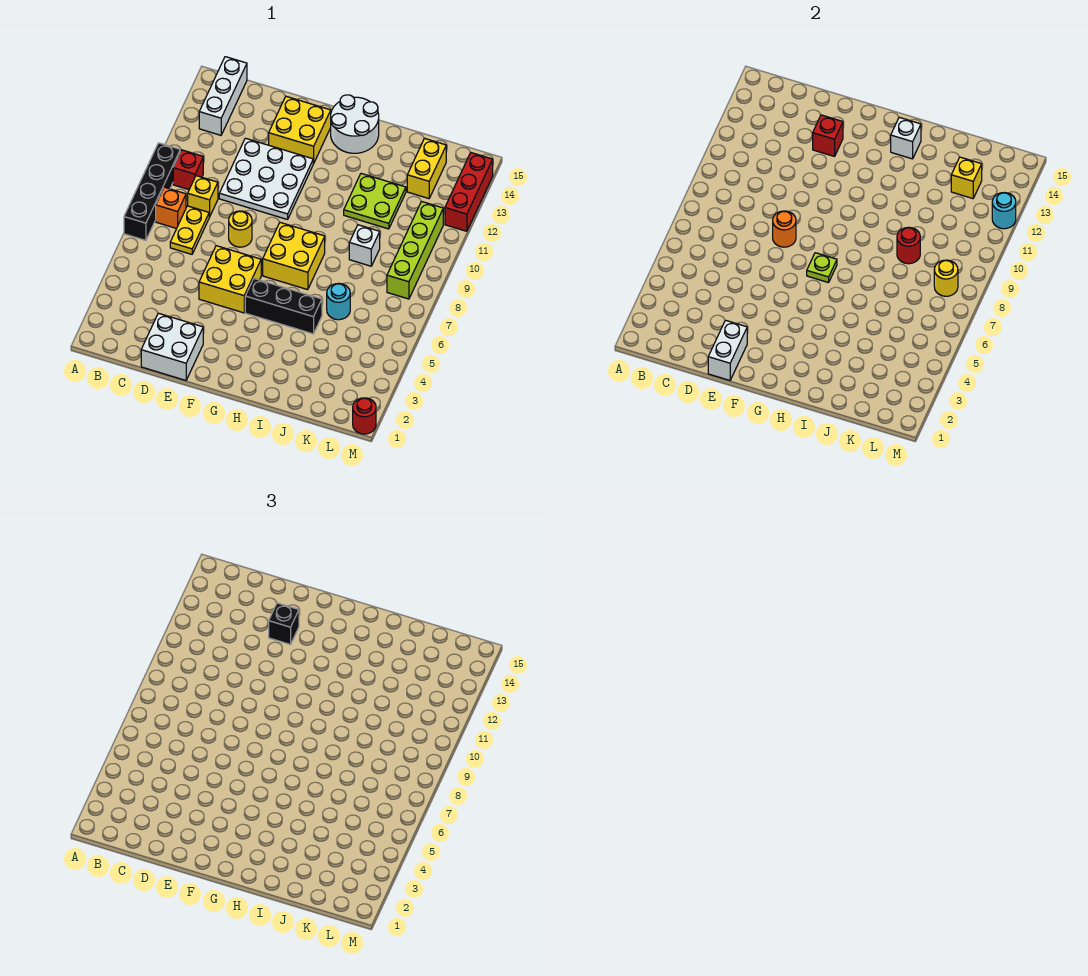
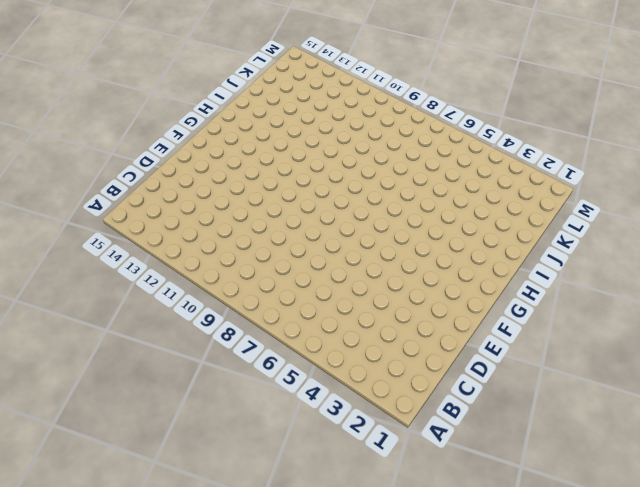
none -> black 1x4 brick [124,143,180,240]
none -> orange 1x1 brick [156,187,186,229]
none -> red 1x1 brick [173,150,203,190]
none -> white 1x3 brick [199,57,247,135]

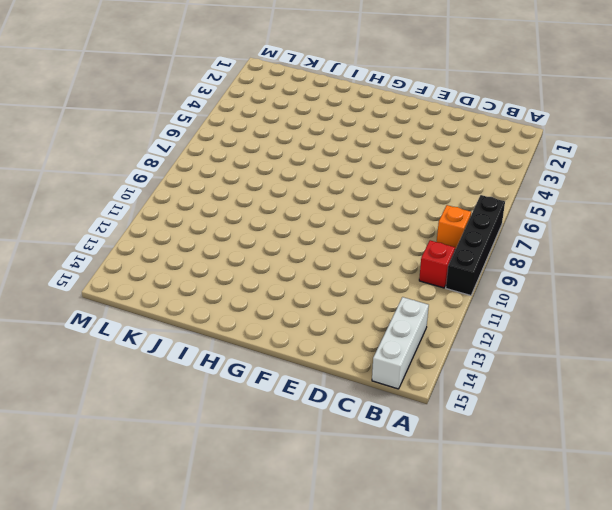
none -> yellow 1x2 plate [170,206,209,254]
none -> yellow 1x1 brick [188,176,218,217]
none -> white 2x2 brick [141,313,203,380]
none -> white 3x3 plate [219,138,314,220]

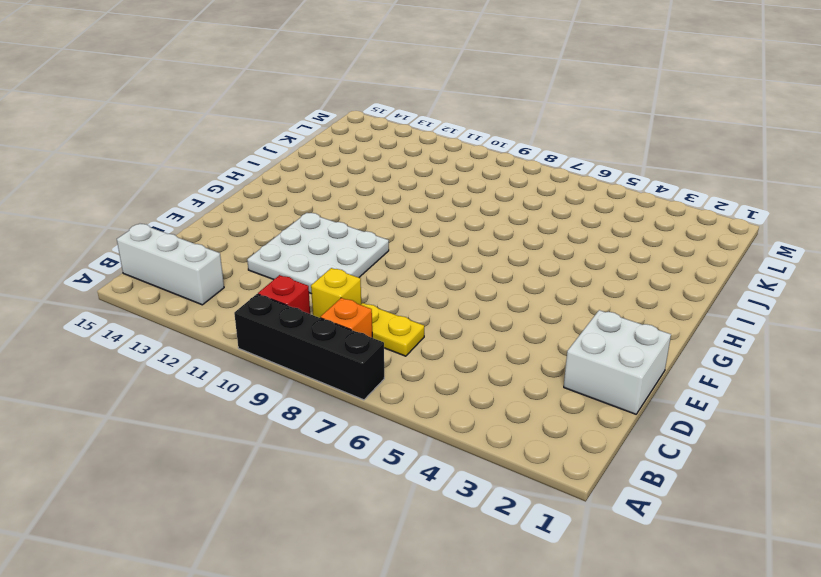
none -> yellow 2x2 brick [199,246,261,313]
none -> yellow 1x1 round brick [229,211,252,247]
none -> yellow 2x2 brick [269,96,331,163]
none -> black 1x3 brick [245,279,322,334]

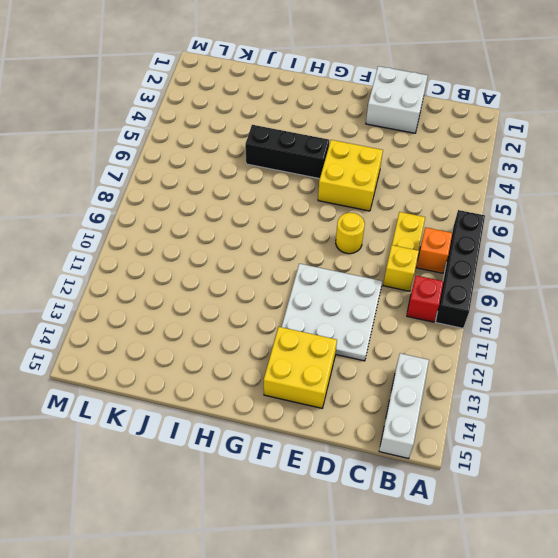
none -> yellow 2x2 brick [263,223,325,290]
none -> white 2x2 round brick [331,95,379,153]
none -> lime 2x2 plate [344,174,406,229]
none -> cyan 1x1 round brick [327,283,350,320]

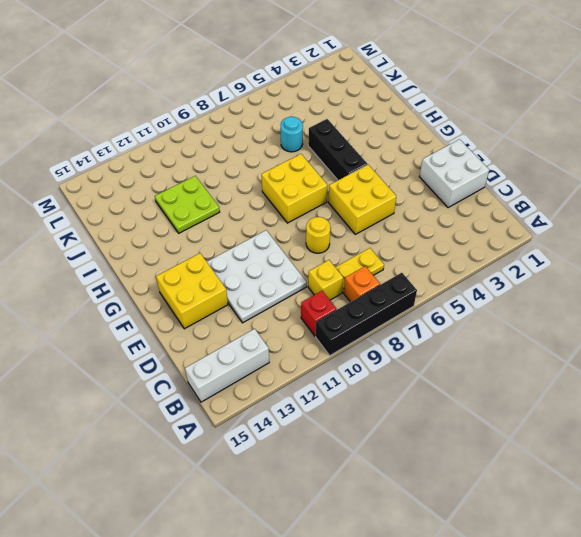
none -> white 2x2 round brick [331,95,379,153]
none -> white 1x1 brick [349,225,380,266]
none -> yellow 1x2 brick [407,138,446,199]
none -> lime 1x4 brick [387,202,443,299]

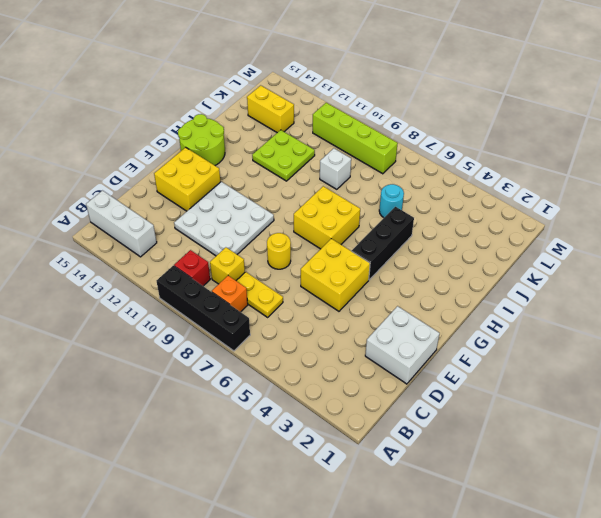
lime 2x2 round brick [178,114,225,165] -> white 2x2 round brick [331,95,379,153]
none -> red 1x1 round brick [353,398,376,434]
none -> red 1x3 brick [445,153,493,231]
none -> white 1x2 brick [708,320,747,380]
none -> orange 1x1 round brick [773,211,796,247]

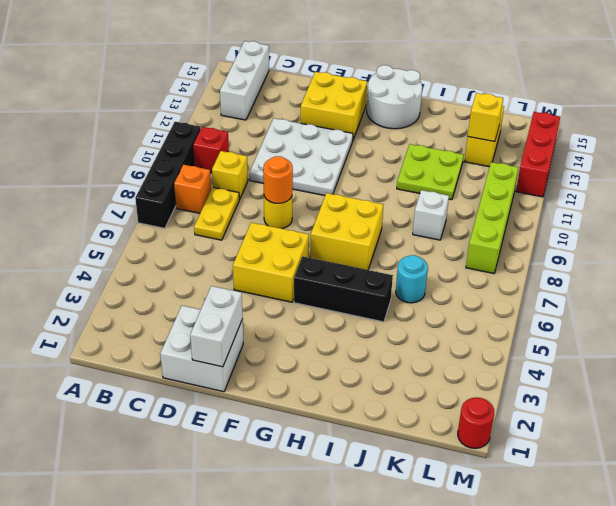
none -> red 1x1 brick [813,115,843,156]
none -> lime 1x1 plate [807,253,837,283]
none -> white 1x1 brick [891,117,921,159]
none -> red 1x1 round brick [897,227,920,264]

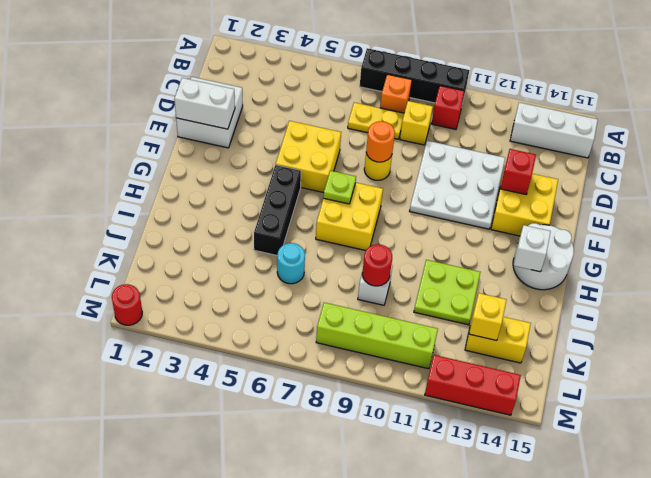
none -> yellow 1x1 round brick [934,260,958,296]
none -> cyan 1x1 round brick [992,193,1016,229]
none -> black 1x1 brick [269,603,299,644]

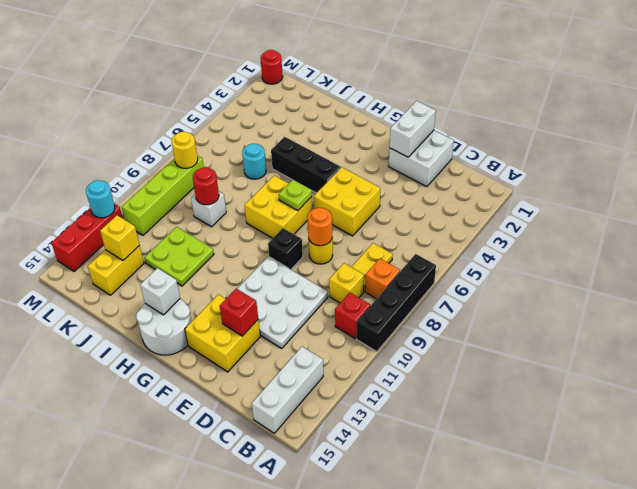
black 1x1 brick [268,228,303,269] -> black 1x1 brick moved to [269,603,299,644]

